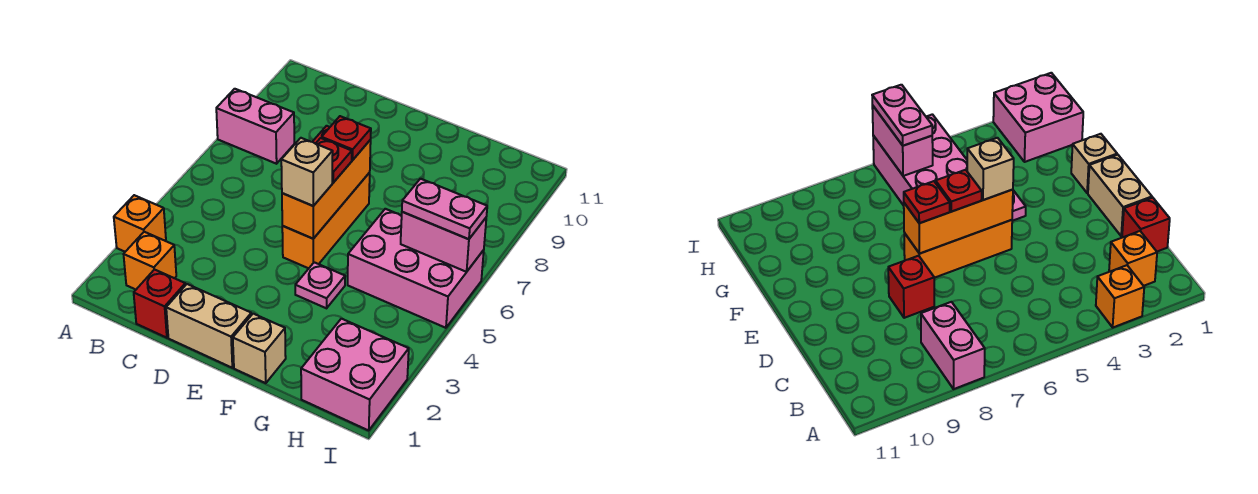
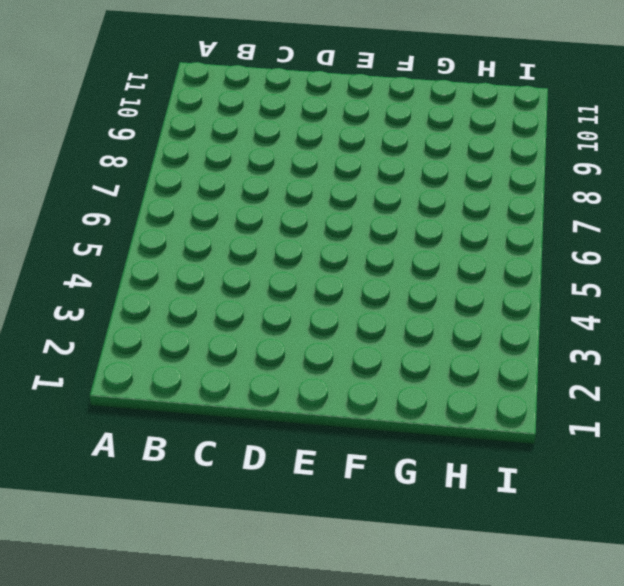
none -> orange 1x1 brick [114,195,166,252]
none -> pink 1x2 brick [216,89,294,164]
none -> orange 1x1 brick [124,232,176,289]

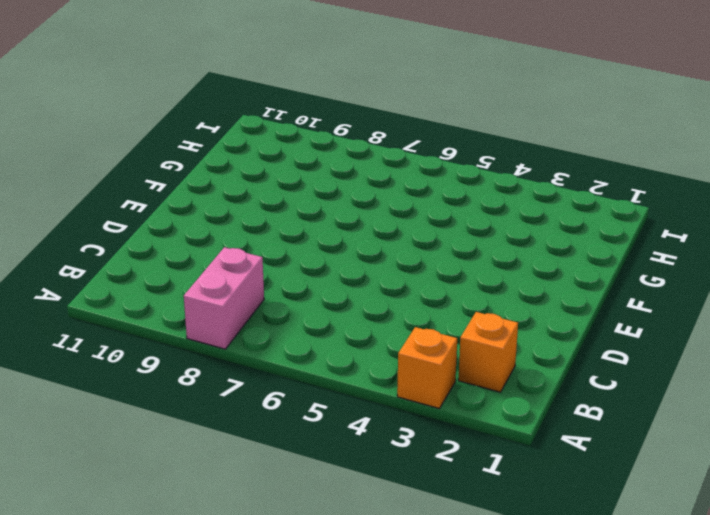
none -> red 1x1 brick [134,270,185,338]
none -> tan 1x2 brick [166,284,251,368]
none -> red 1x1 brick [888,256,934,318]

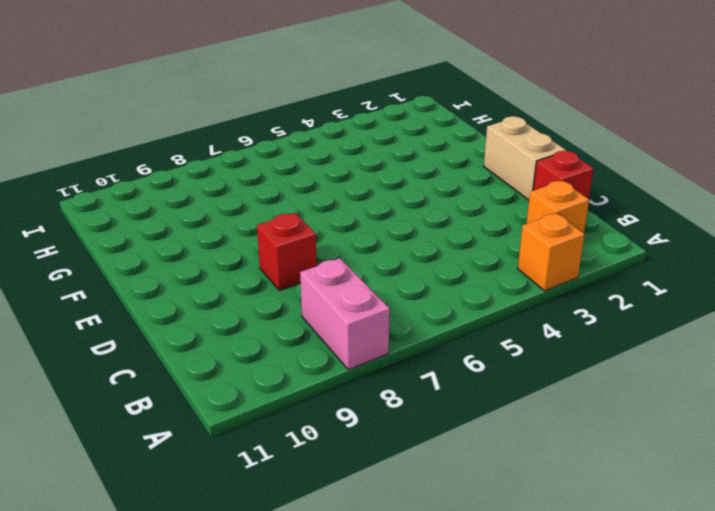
none -> orange 1x3 brick [282,173,370,268]
none -> tan 1x1 brick [233,314,286,383]
none -> pink 1x1 plate [295,262,345,308]

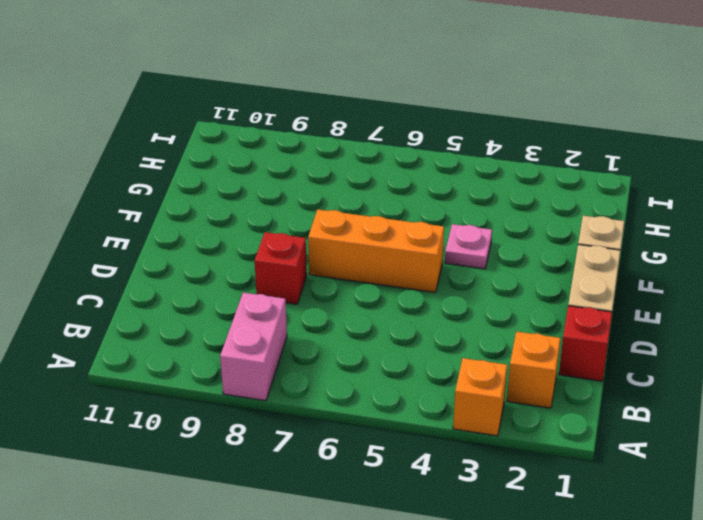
none -> pink 2x3 brick [348,209,484,328]
none -> pink 2x2 brick [301,319,409,430]
none -> orange 1x3 brick [282,140,371,239]

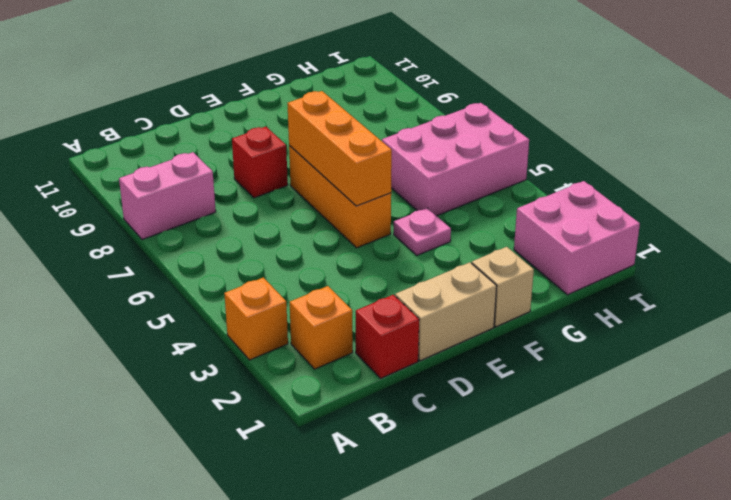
none -> pink 1x2 brick [401,212,486,272]
none -> tan 1x1 brick [281,138,333,206]
none -> red 1x1 plate [316,138,352,183]

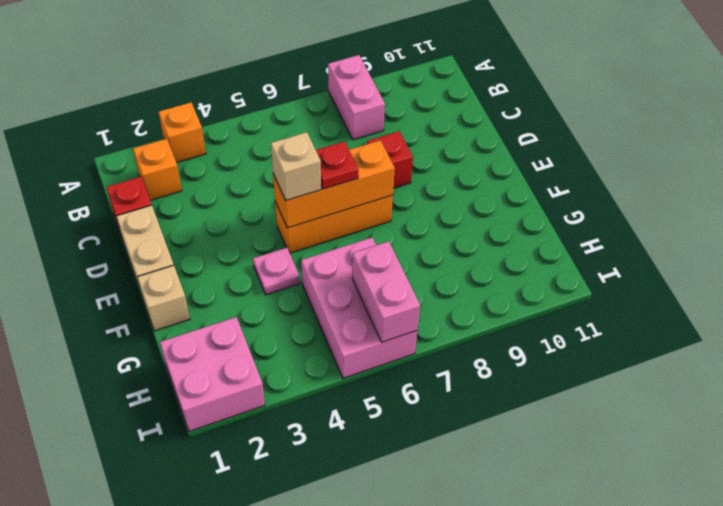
none -> red 1x1 plate [322,116,371,160]
none -> pink 1x2 plate [402,179,487,239]

